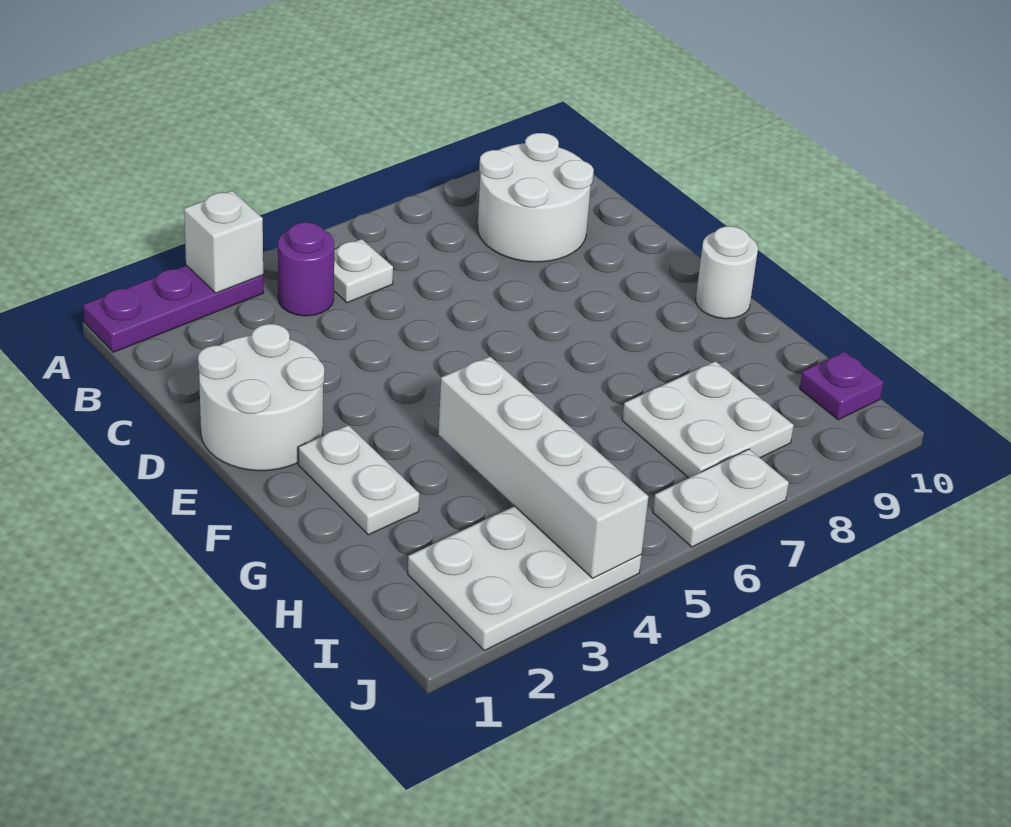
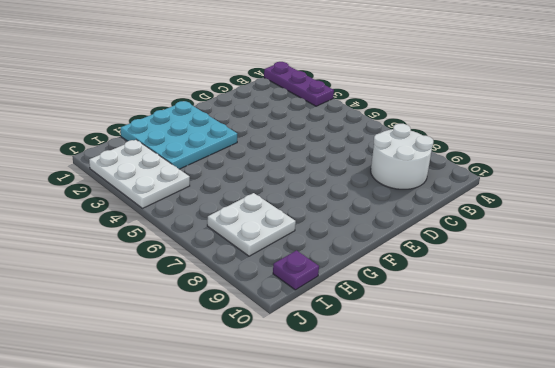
cyan 3x3 plate [120,101,237,169] -> white 1x2 plate [298,425,419,535]
none -> purple 1x1 round brick [278,222,334,316]
none -> white 1x1 plate [334,239,393,303]
none -> white 2x2 round brick [198,324,324,471]

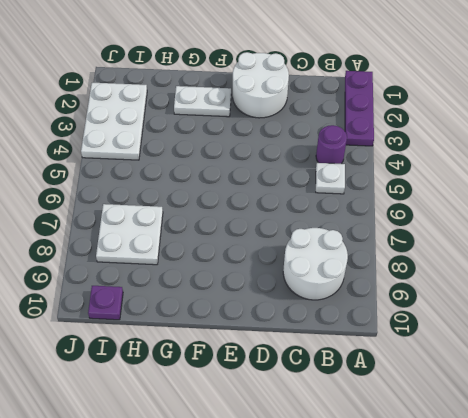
none -> white 1x1 round brick [696,226,758,319]
none -> white 1x2 plate [653,449,789,547]
none -> white 1x1 brick [184,191,263,293]

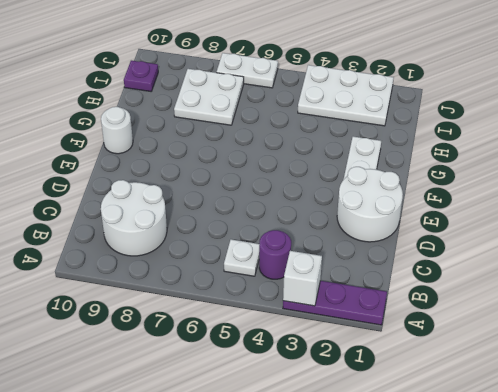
none -> white 1x4 brick [438,356,648,578]

